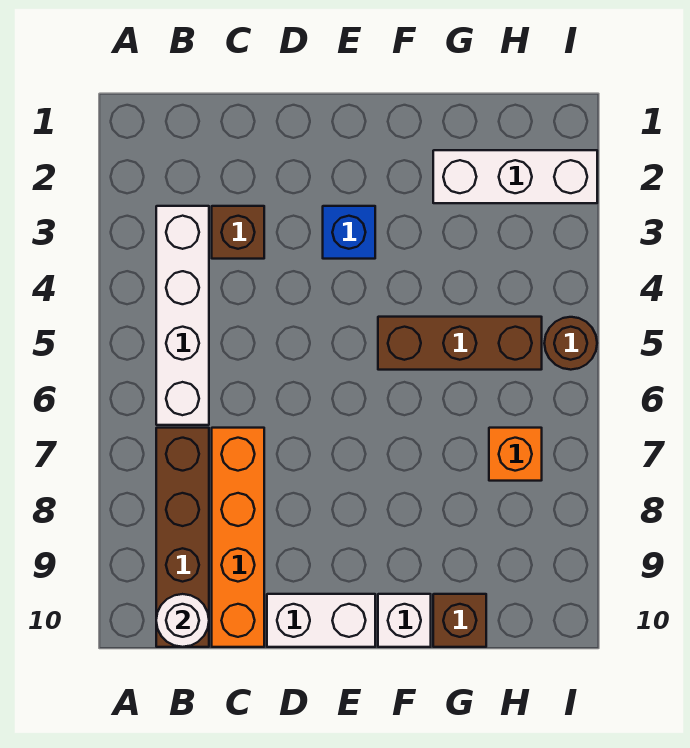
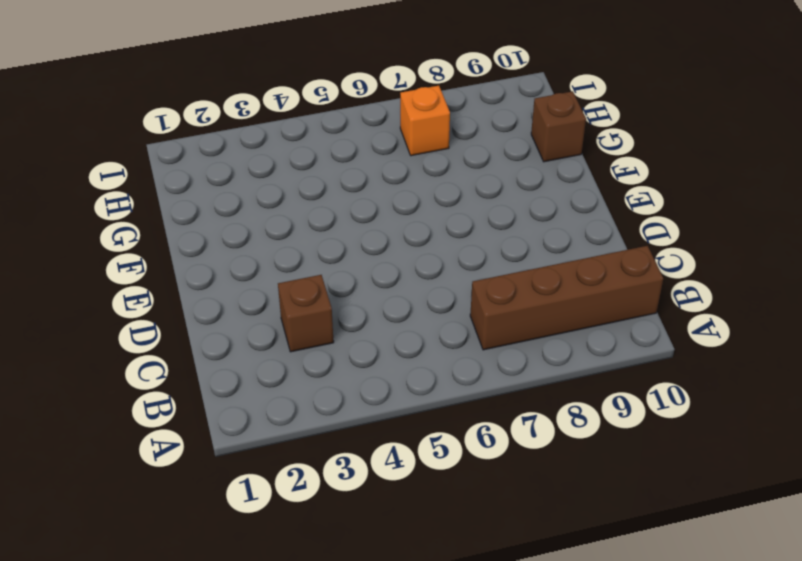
none -> white 1x4 brick [156,206,209,425]
none -> orange 1x4 brick [212,428,264,647]
none -> white 1x2 brick [267,594,375,647]

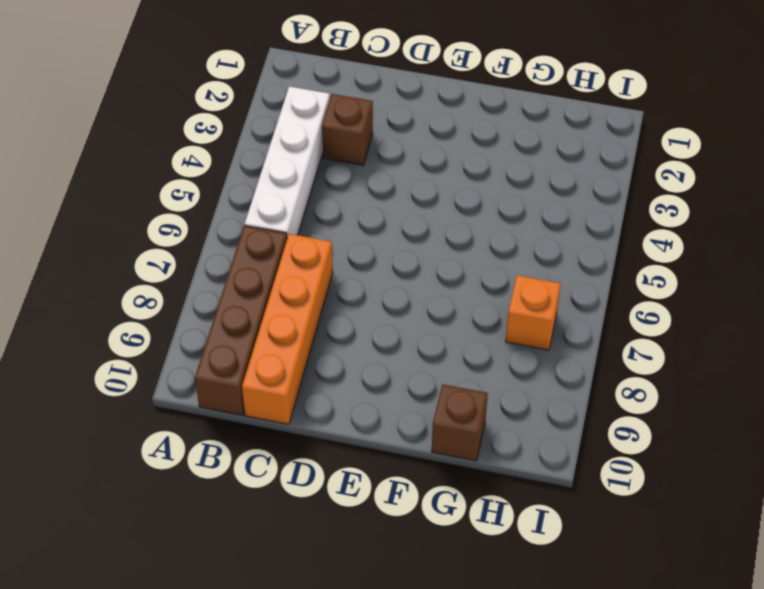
none -> white 1x2 brick [267,594,375,647]
none -> blue 1x1 brick [323,206,375,259]
none -> brown 1x3 brick [378,317,542,370]

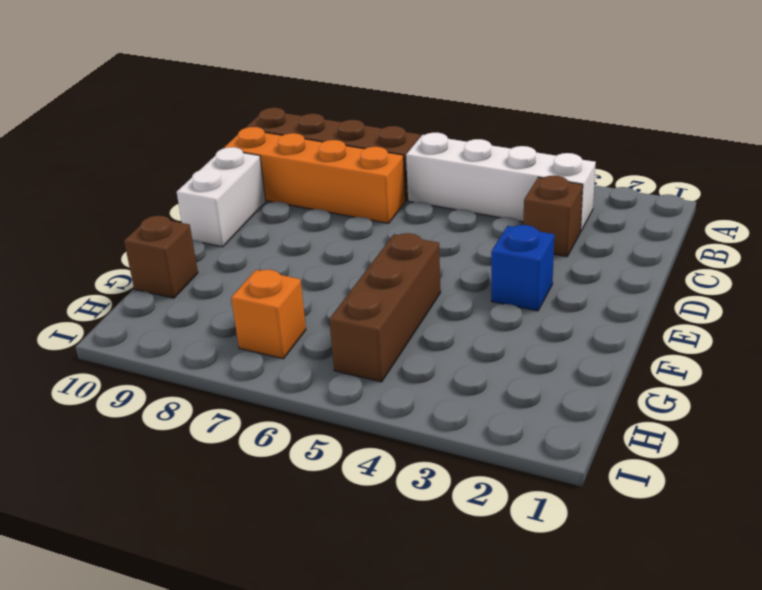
none -> white 1x1 brick [378,594,431,647]
none -> white 1x3 brick [433,150,597,203]
none -> brown 1x1 round brick [544,317,597,370]

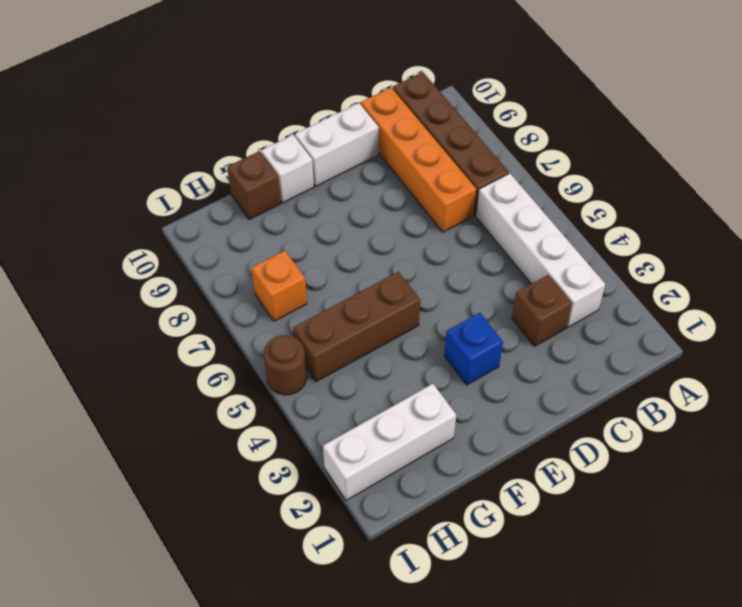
none -> white 1x1 round brick [156,594,209,647]

